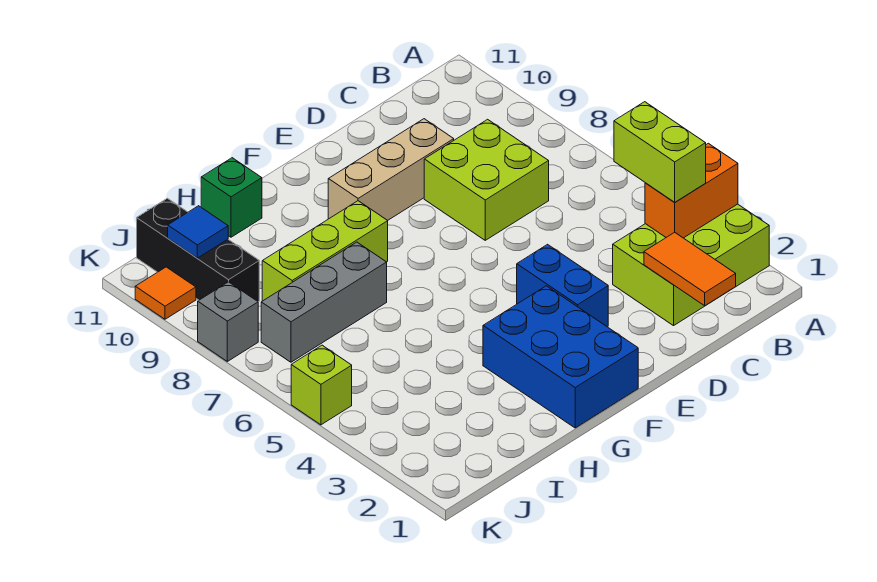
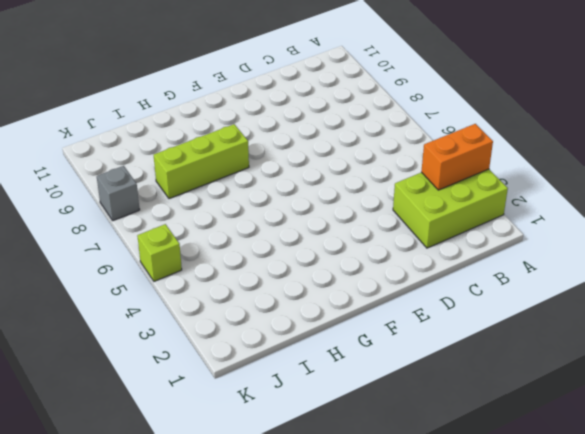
none -> lime 2x2 brick [424,119,549,240]
none -> tan 1x3 brick [328,119,454,220]
none -> blue 1x2 brick [517,244,608,327]

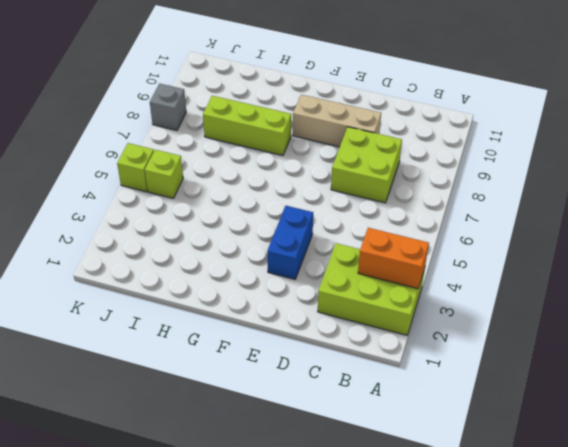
lime 1x1 brick [145,150,183,198] -> none
none -> blue 2x3 brick [483,286,638,428]
none -> grey 1x3 brick [261,242,387,362]
none -> green 1x1 brick [201,158,262,237]

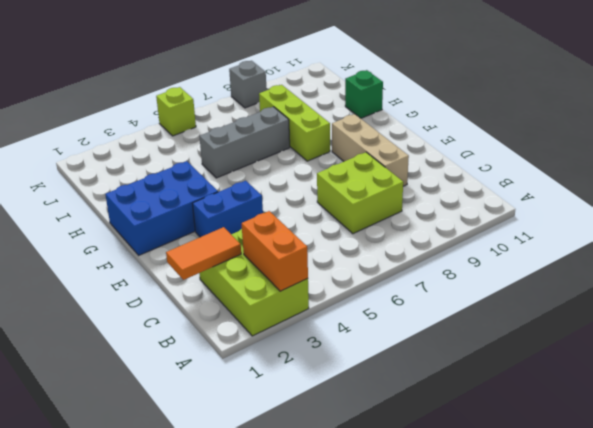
grey 1x3 brick [199,107,290,178] -> grey 1x3 brick turned to [261,242,387,362]
none -> black 1x3 brick [137,198,259,302]
none -> orange 1x1 tile [135,267,196,319]
none -> blue 1x1 tile [168,206,228,258]

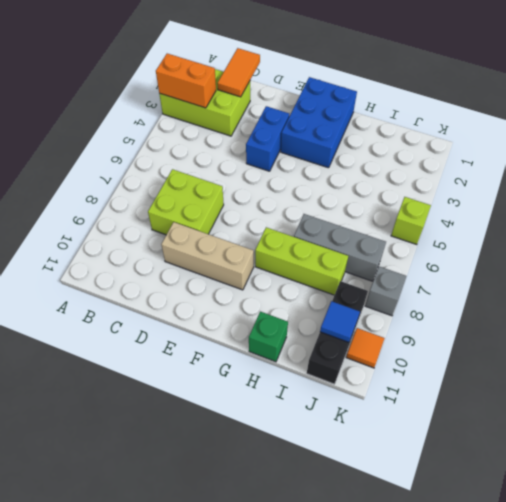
none -> lime 1x2 brick [614,102,706,202]

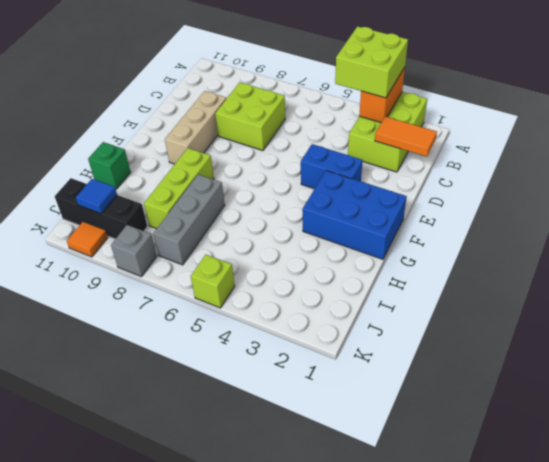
lime 2x2 brick [335,27,408,98] -> lime 1x2 brick [614,102,706,202]

